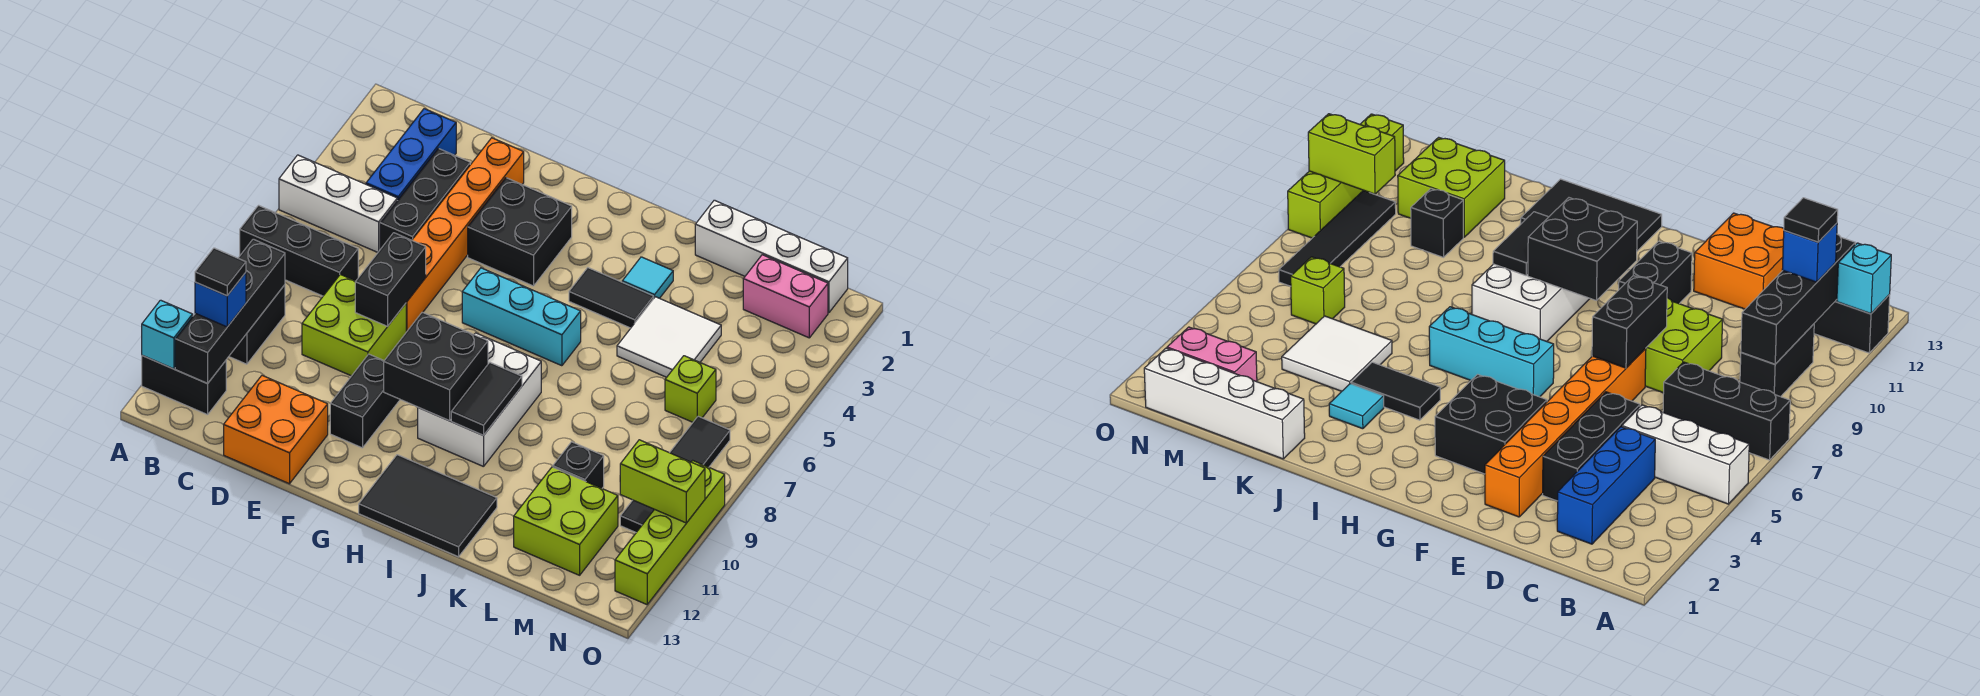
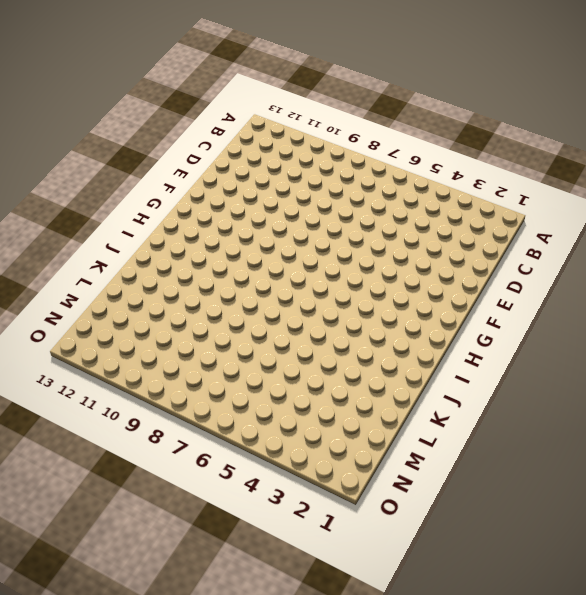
none -> white 1x3 brick [279,155,397,252]
none -> black 1x3 brick [240,205,358,296]
none -> black 1x2 brick [142,356,226,415]
none -> black 1x2 brick [229,285,285,364]

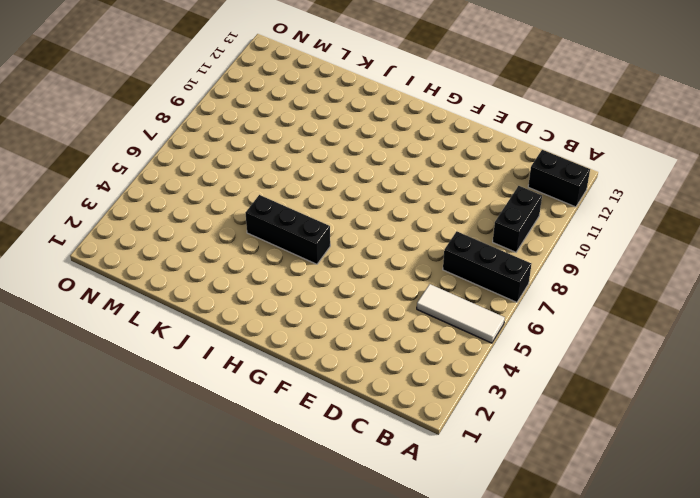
white 1x3 tile [417,284,505,343] -> white 1x3 brick [279,155,397,252]
black 1x3 brick [246,195,330,264] -> black 1x3 brick turned to [380,148,470,249]
none -> blue 1x3 brick [366,109,456,201]
none -> lime 2x2 brick [302,274,406,376]
none -> orange 2x2 brick [224,376,328,484]
none -> orange 1x6 brick [406,138,524,332]

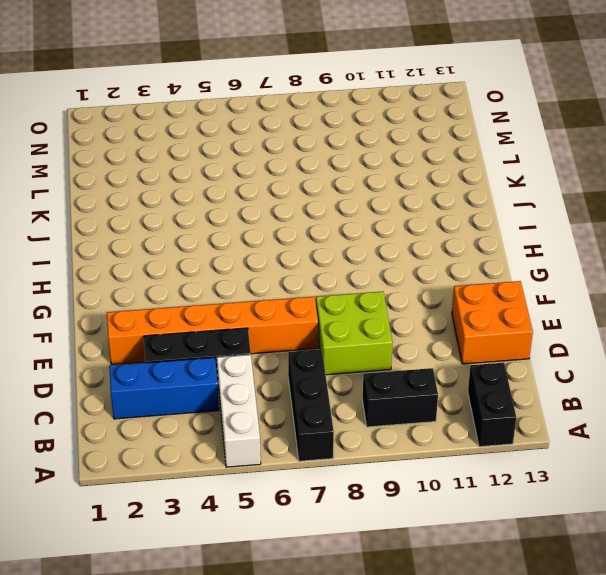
none -> black 2x2 brick [468,178,572,286]
none -> black 1x2 brick [330,354,400,448]
none -> cyan 1x3 brick [462,268,581,366]
none -> white 2x3 brick [418,333,541,467]

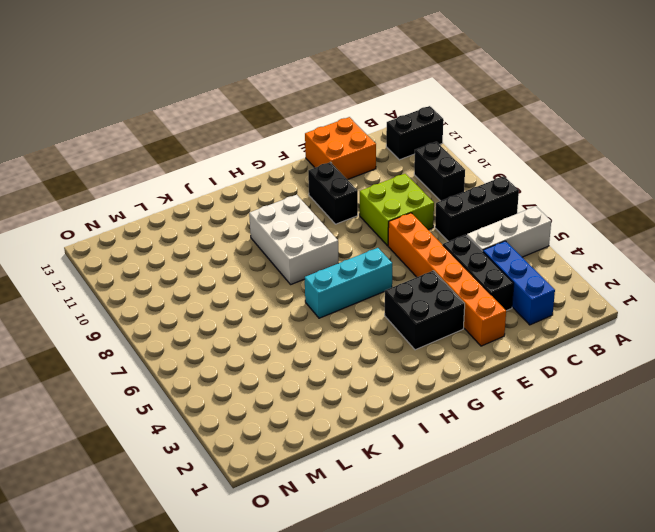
none -> black 2x3 tile [359,455,497,557]
none -> black 1x2 tile [569,268,654,328]
none -> cyan 1x1 tile [622,257,673,298]
none -> white 1x4 brick [695,200,848,313]

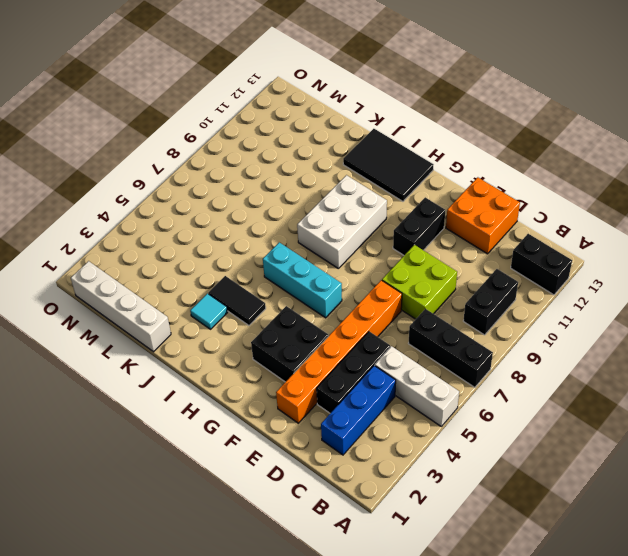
none -> white 2x2 tile [617,297,721,377]
none -> black 1x1 brick [553,442,604,488]
none -> lime 2x2 brick [514,467,618,575]
none -> pink 1x2 brick [743,255,828,338]

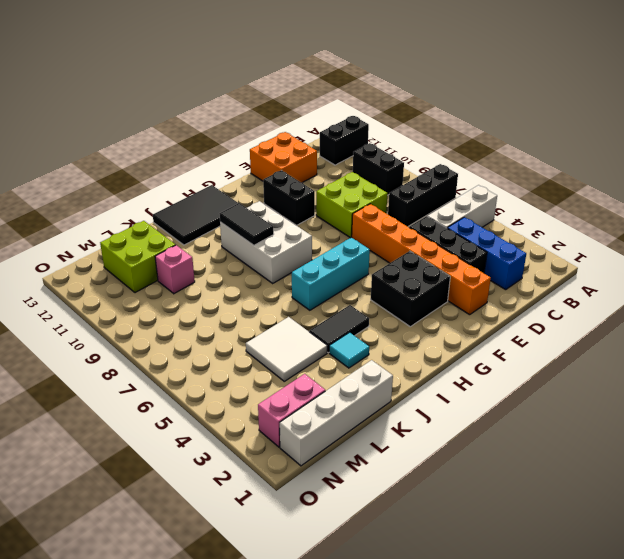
pink 1x1 brick [155,245,195,294] -> black 1x1 brick [553,442,604,488]
none -> lime 1x1 brick [665,356,716,422]
none -> black 1x4 tile [620,416,730,532]
none -> lime 1x4 brick [615,460,725,605]
none -> cyan 1x1 brick [142,300,193,369]

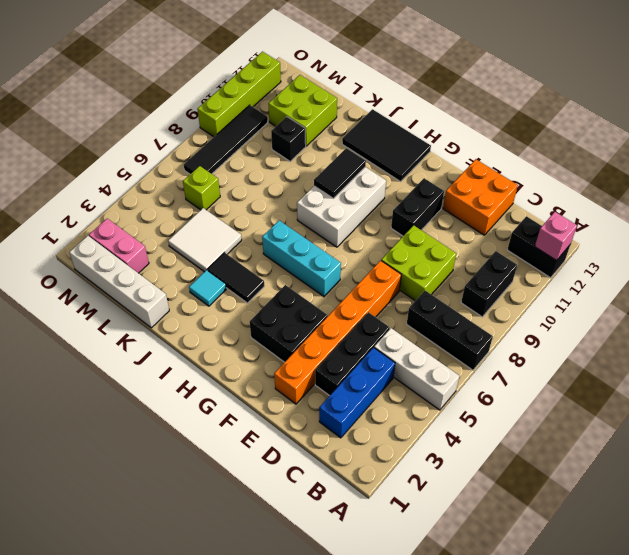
pink 1x1 brick [535,212,577,261] -> cyan 1x1 brick [142,300,193,369]
none -> black 1x4 brick [175,239,285,383]
none -> black 1x2 brick [355,233,426,327]
none -> black 2x2 brick [384,312,488,421]
none -> lime 1x2 brick [620,440,705,523]

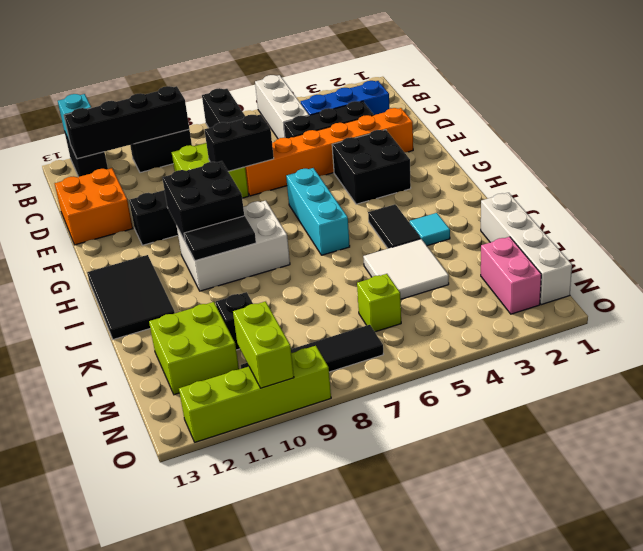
none -> blue 1x1 brick [195,273,246,327]
none -> black 1x1 tile [195,248,246,296]

